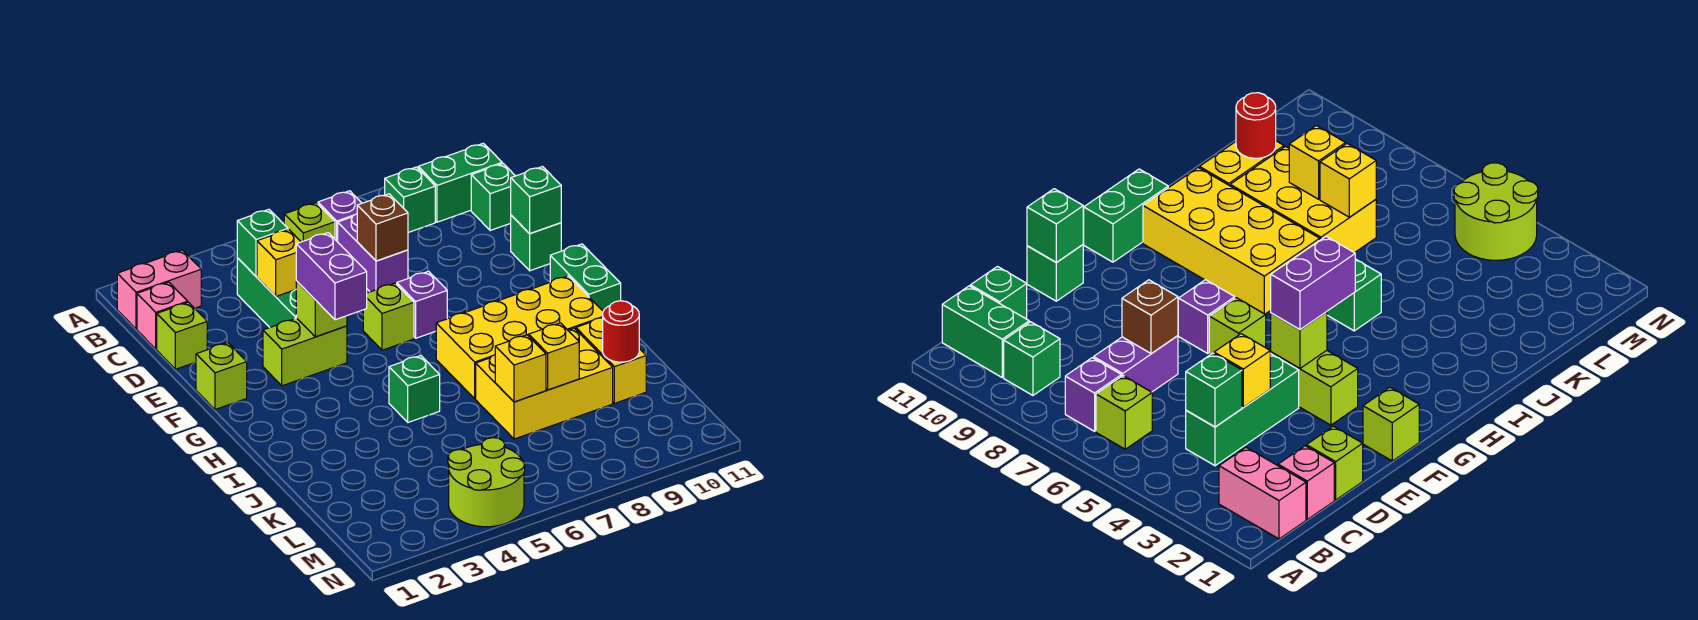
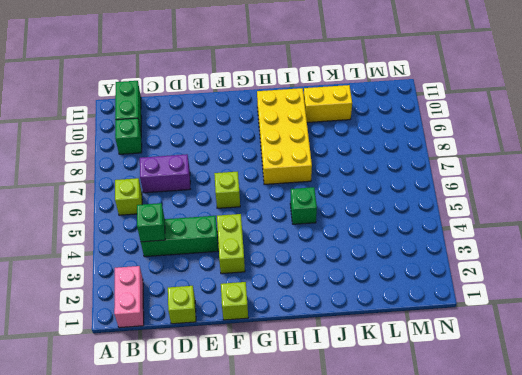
none -> purple 1x1 brick [318,191,362,242]
none -> pink 1x1 brick [137,282,188,349]
none -> green 1x1 brick [471,163,515,231]
none -> green 1x1 brick [511,215,561,271]

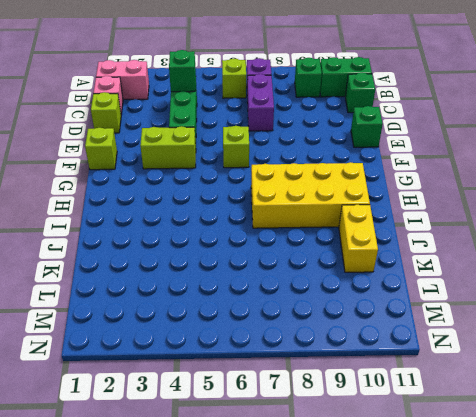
none -> purple 1x1 brick [397,271,447,338]
none -> green 1x2 brick [550,244,621,311]
none -> green 1x1 brick [389,356,440,422]
none -> yellow 2x3 brick [476,328,613,439]

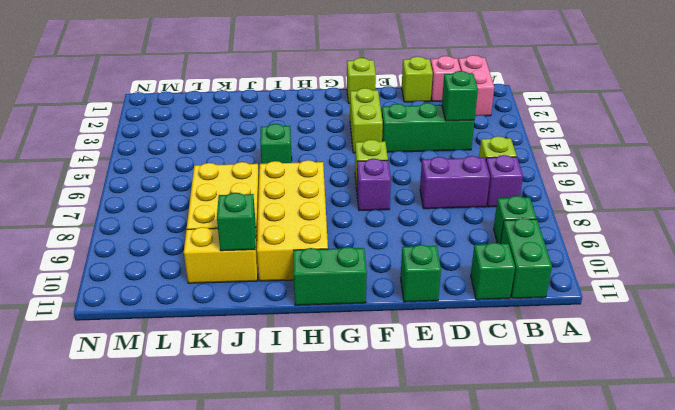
green 1x1 brick [217,193,256,251] -> green 1x1 brick moved to [511,167,561,234]
none -> lime 2x2 round brick [448,438,525,527]
none -> yellow 1x1 brick [257,230,301,296]
none -> brown 1x1 brick [357,194,408,261]
none -> lime 1x1 brick [296,281,347,337]

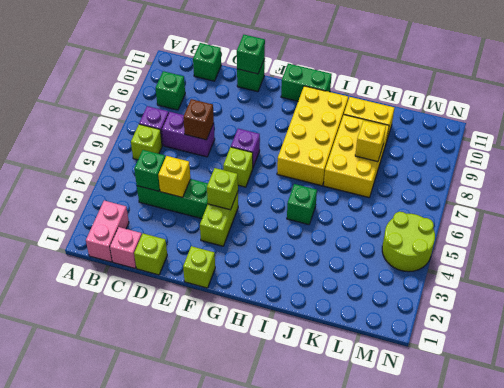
none -> green 1x2 brick [418,143,502,222]
none -> yellow 1x1 brick [495,335,546,402]
none -> red 1x1 round brick [603,301,639,362]
none -> purple 1x2 brick [296,233,367,320]

